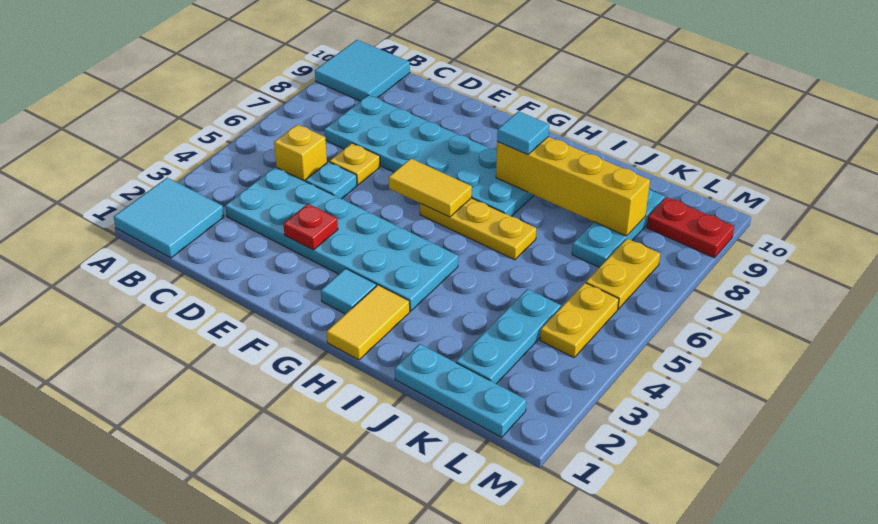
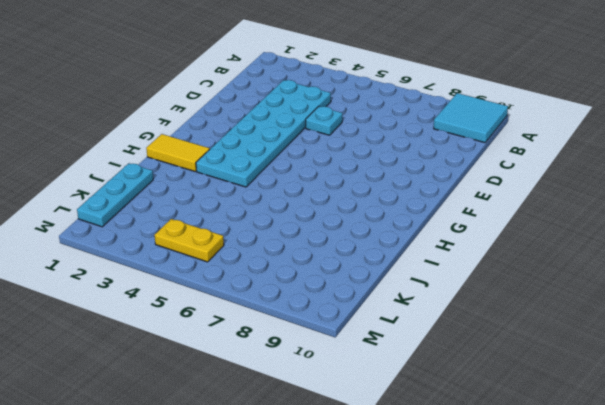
none -> cyan 2x2 tile [114,177,224,258]
none -> yellow 1x1 brick [274,124,327,181]
none -> cyan 2x6 plate [324,95,534,216]

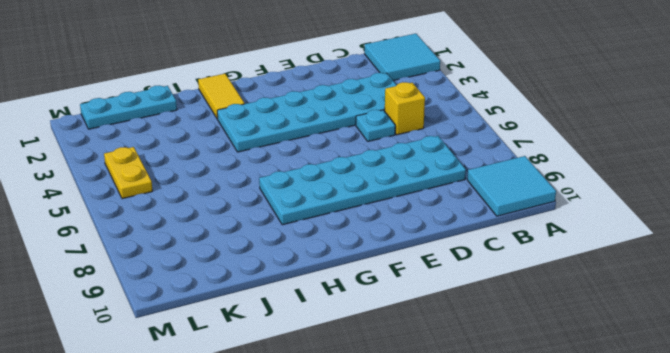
none -> yellow 1x1 plate [330,143,380,185]
none -> cyan 1x1 tile [321,268,376,314]
none -> yellow 1x3 plate [420,198,536,260]

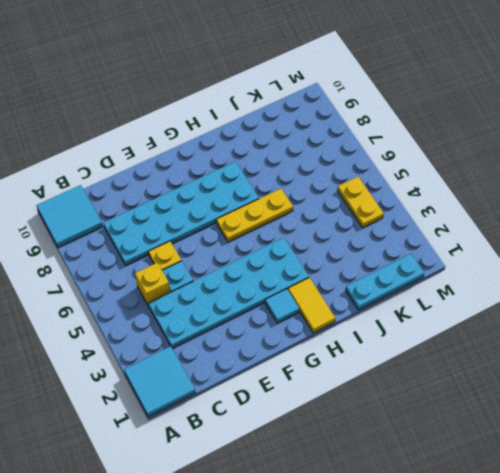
none -> cyan 1x3 plate [456,289,561,384]
none -> cyan 1x3 plate [572,189,665,267]
none -> yellow 1x2 plate [586,239,660,309]

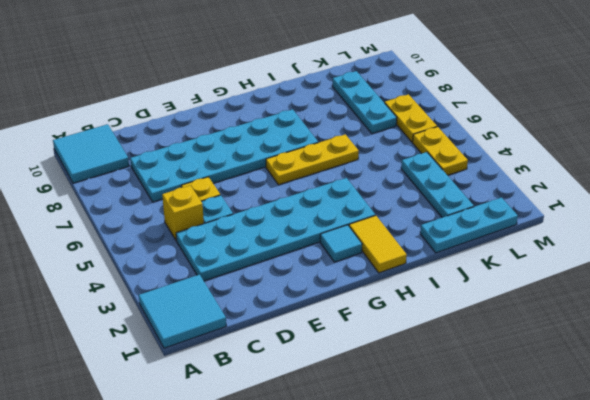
none -> red 1x2 plate [647,197,734,258]
none -> red 1x1 plate [283,204,338,250]
none -> yellow 1x2 tile [389,159,472,217]

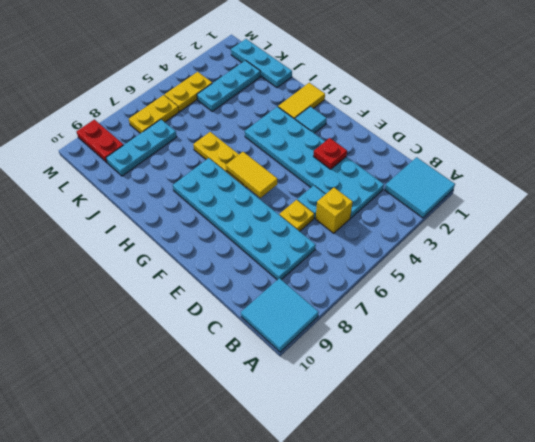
none -> yellow 1x4 brick [496,137,650,236]
none -> cyan 1x1 tile [497,111,549,154]

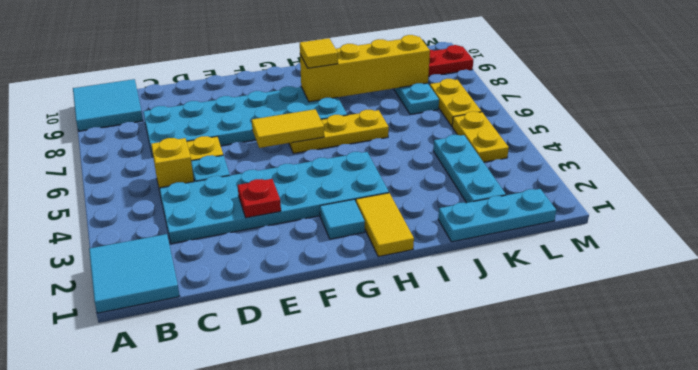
yellow 1x1 tile [300,38,338,68] -> cyan 1x1 tile [497,111,549,154]

